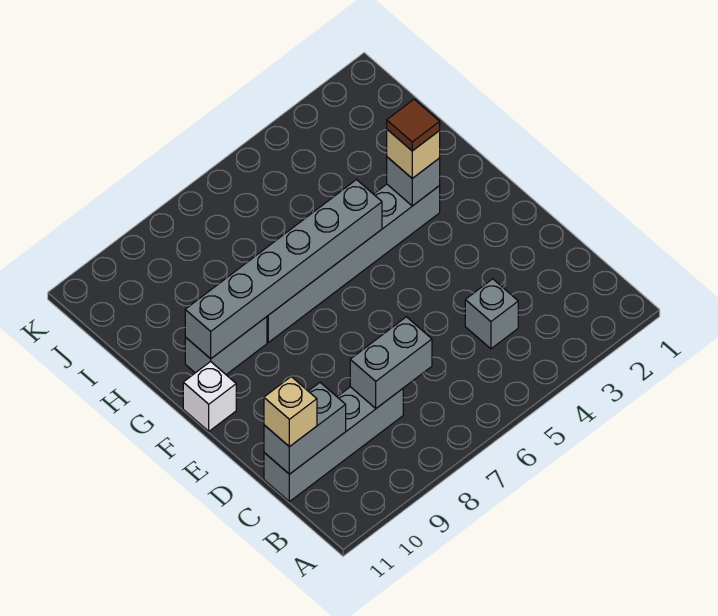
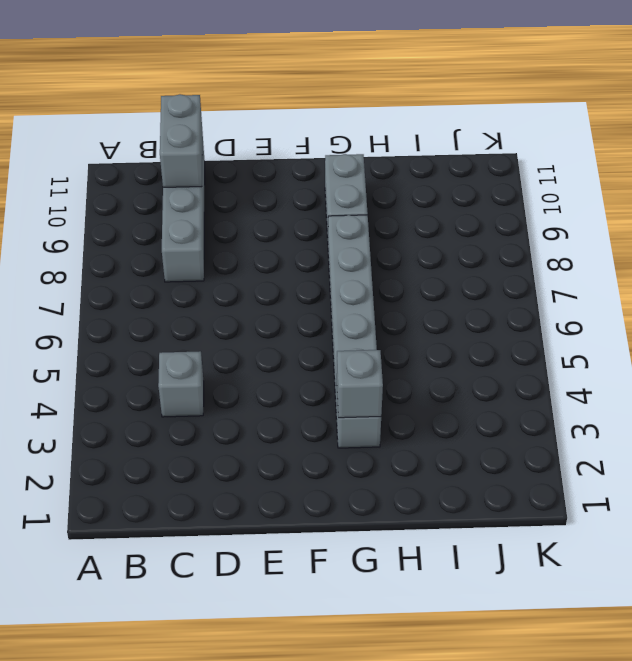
none -> white 1x1 brick [183,361,236,431]
none -> grey 1x2 brick [350,317,432,408]
none -> grey 1x6 brick [185,180,382,359]

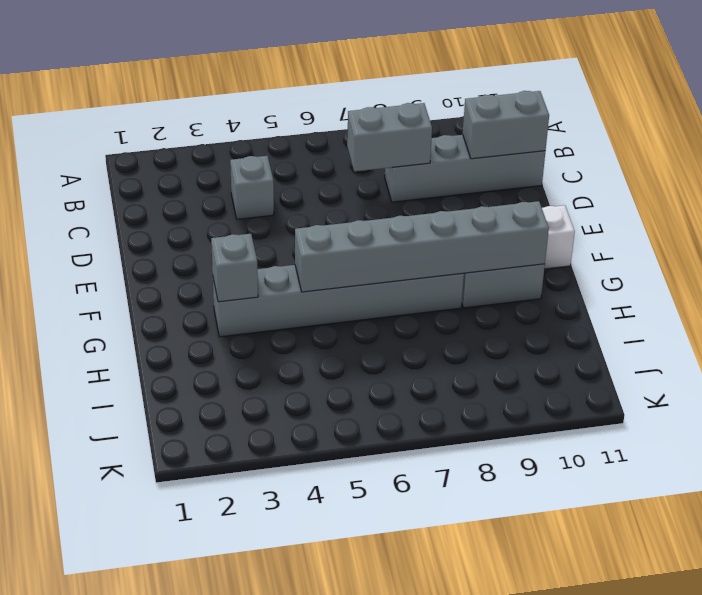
none -> tan 1x1 brick [264,377,317,447]
none -> tan 1x1 brick [387,130,440,178]
none -> brown 1x1 tile [387,99,440,151]

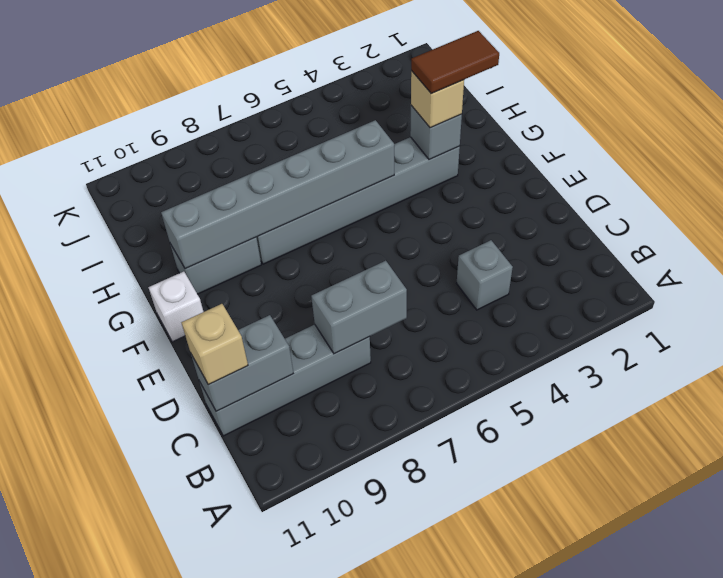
brown 1x2 tile [411,31,499,93] -> brown 1x1 tile [387,99,440,151]

